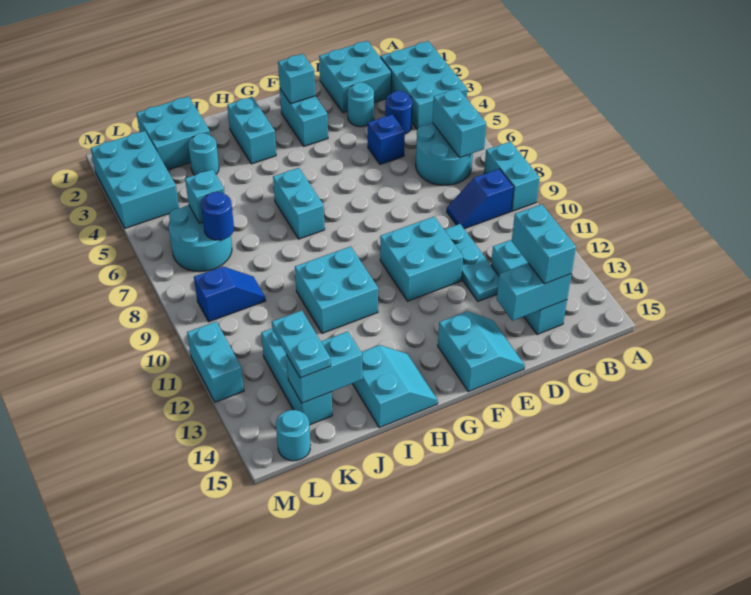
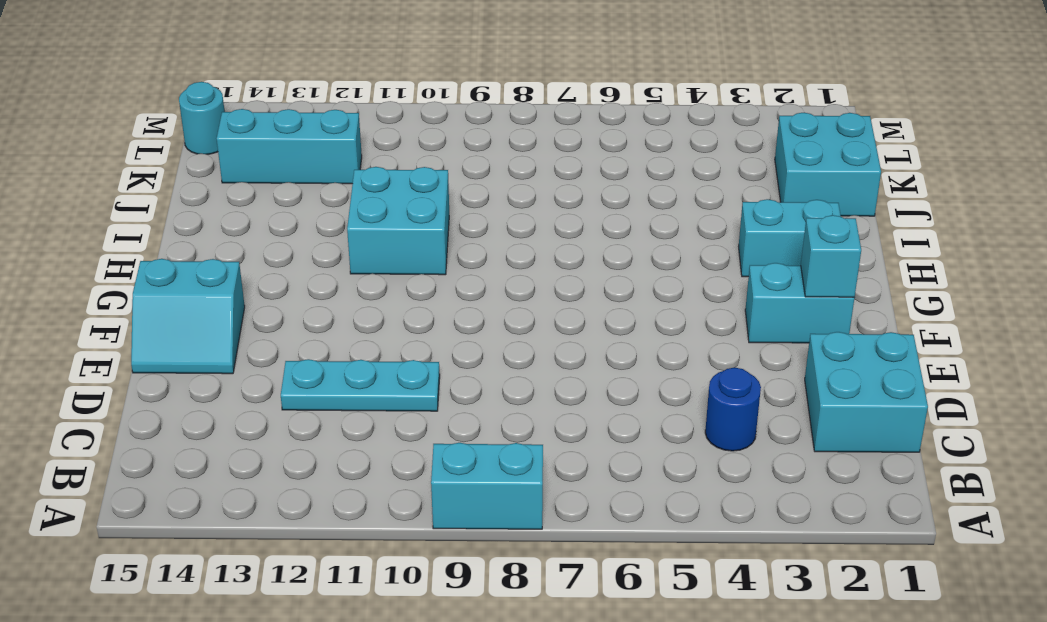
none -> cyan 2x3 brick [381,41,467,129]
none -> cyan 2x2 round brick [416,123,473,185]
none -> blue 1x2 slope [447,169,514,229]
none -> cyan 1x3 brick [491,240,567,335]

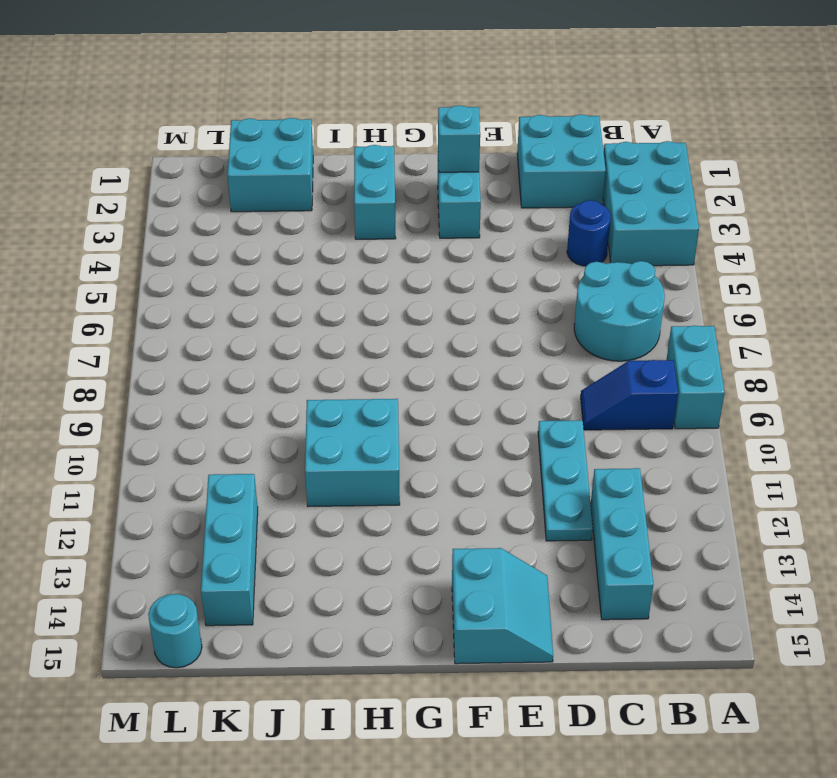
none -> cyan 1x1 round brick [347,82,374,127]
none -> blue 1x1 brick [368,115,405,164]
none -> cyan 2x2 brick [380,217,463,301]
none -> cyan 1x2 brick [273,168,325,239]

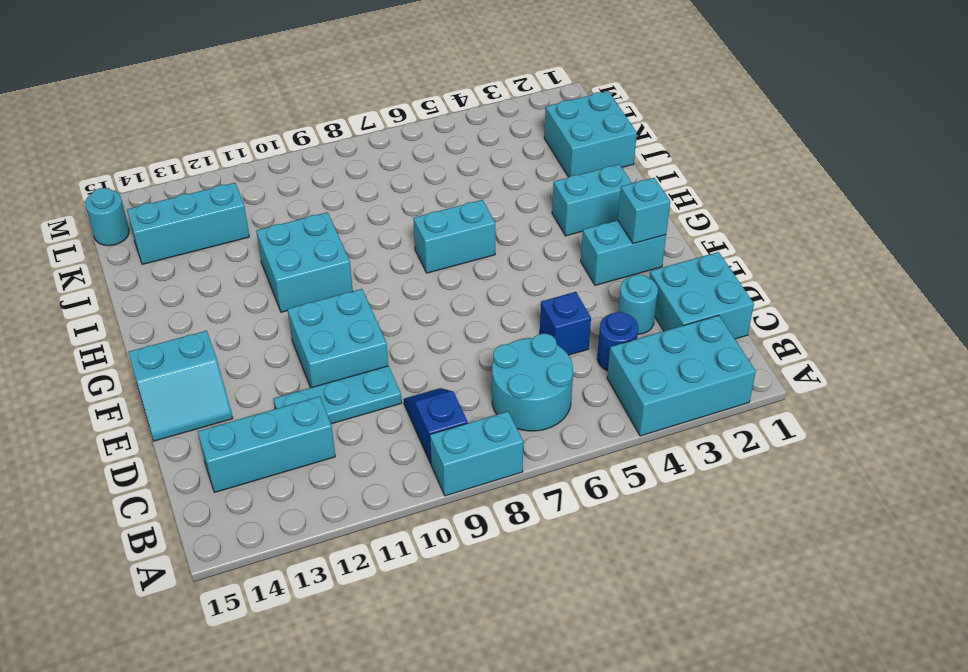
none -> cyan 2x2 slope [352,345,438,428]
none -> cyan 1x1 round brick [188,133,219,175]
none -> cyan 2x2 round brick [169,205,232,272]
none -> blue 1x2 slope [194,266,266,322]

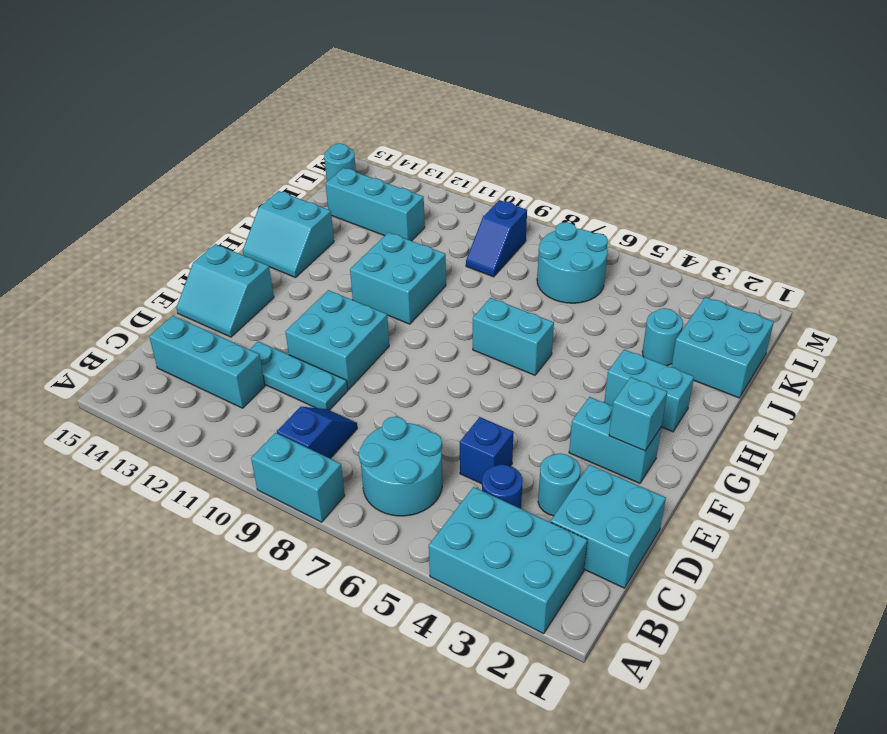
none -> cyan 2x3 brick [91,131,179,228]
none -> cyan 1x2 brick [187,322,244,402]
none -> cyan 1x2 brick [432,88,486,158]
none -> cyan 1x2 brick [497,263,571,321]

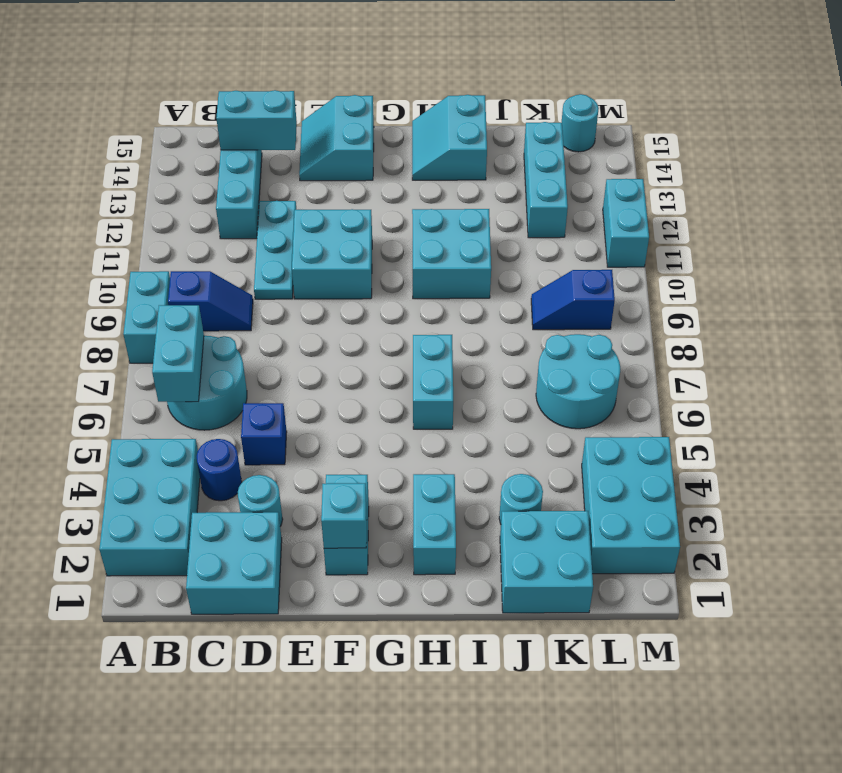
none -> cyan 1x2 brick [287,331,363,403]
none -> cyan 1x1 brick [185,169,224,223]
none -> blue 1x1 round brick [201,192,234,240]
none -> cyan 1x2 brick [512,204,576,284]

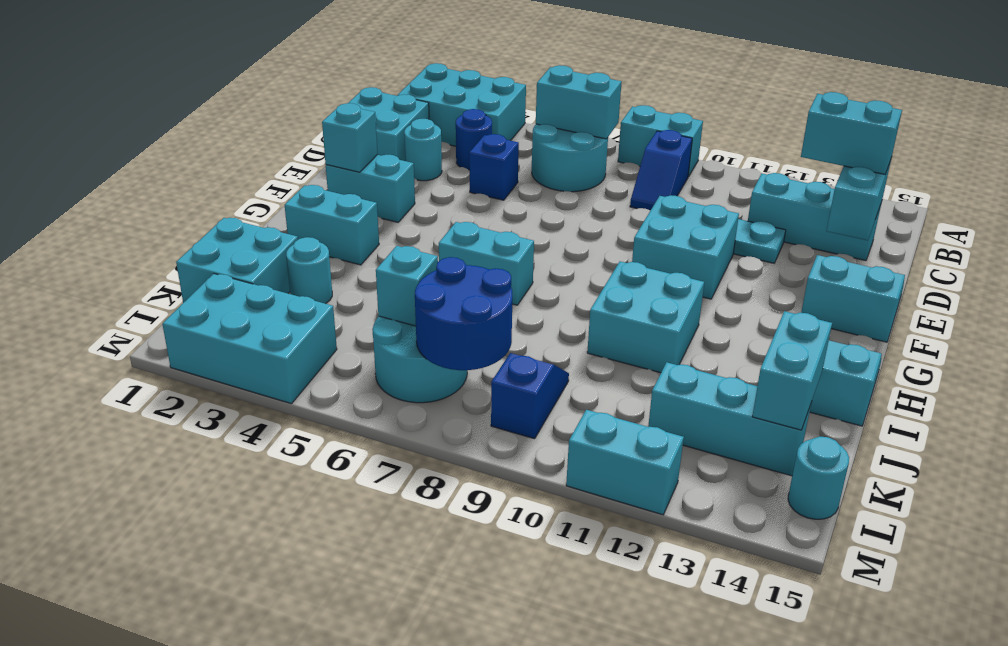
blue 2x2 round brick [415,257,512,370] -> blue 1x1 round brick [201,192,234,240]
none -> cyan 1x2 plate [272,310,331,378]

